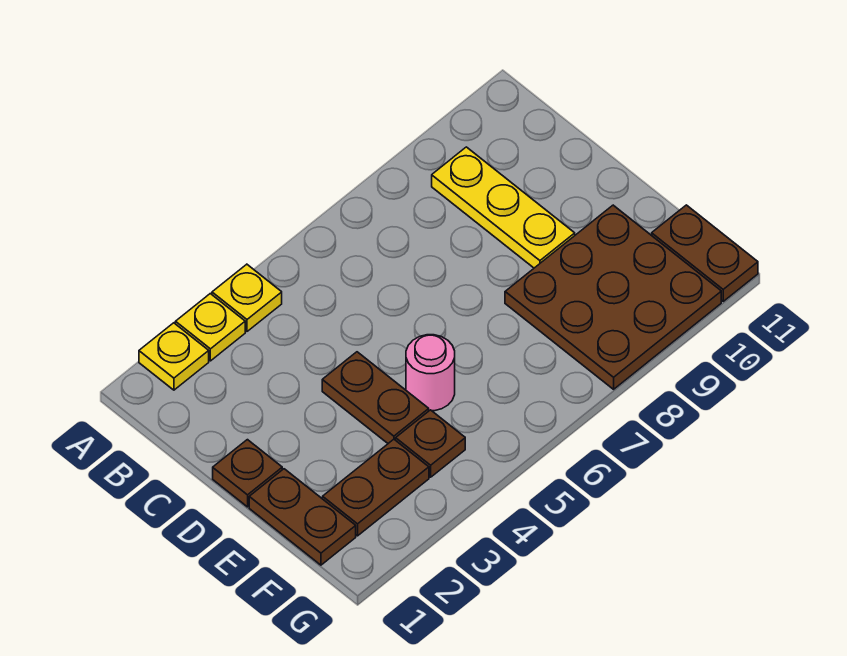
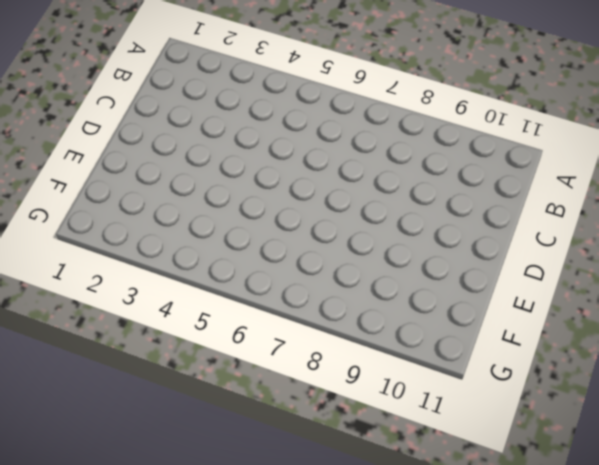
none -> yellow 1x1 plate [139,323,209,390]
none -> yellow 1x1 plate [175,294,245,361]
none -> yellow 1x1 plate [212,264,282,331]

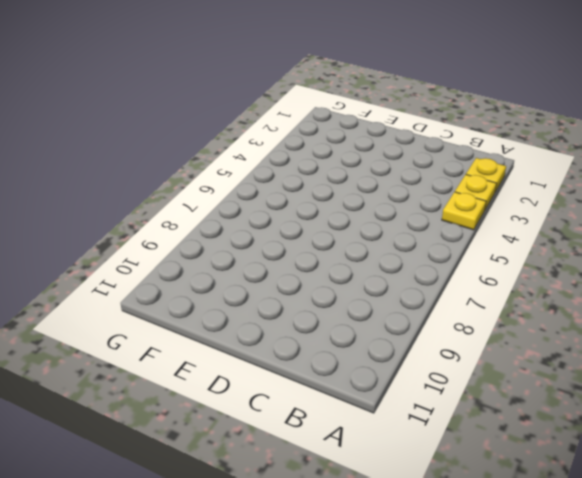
none -> yellow 1x3 plate [432,147,575,268]
none -> brown 1x1 plate [213,440,282,507]
none -> brown 1x2 plate [322,352,429,443]

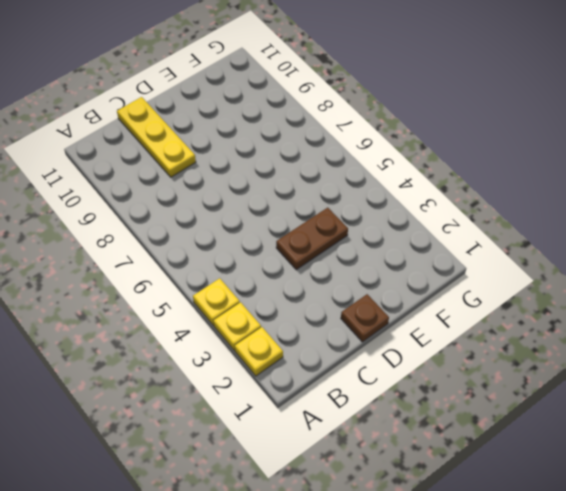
yellow 1x3 plate [117,97,196,177] -> yellow 1x3 plate turned to [432,147,575,268]
none -> brown 1x2 plate [249,469,356,565]
none -> pink 1x1 round brick [406,335,455,411]
none -> brown 3x3 plate [505,205,721,389]

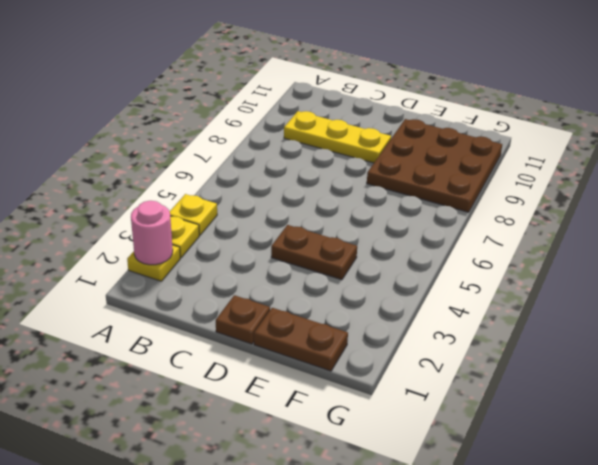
pink 1x1 round brick [131,201,173,265] -> pink 1x1 round brick moved to [406,335,455,411]
none -> brown 1x2 plate [323,439,429,536]
none -> brown 1x1 plate [396,410,465,477]
none -> brown 1x2 plate [652,205,758,301]

